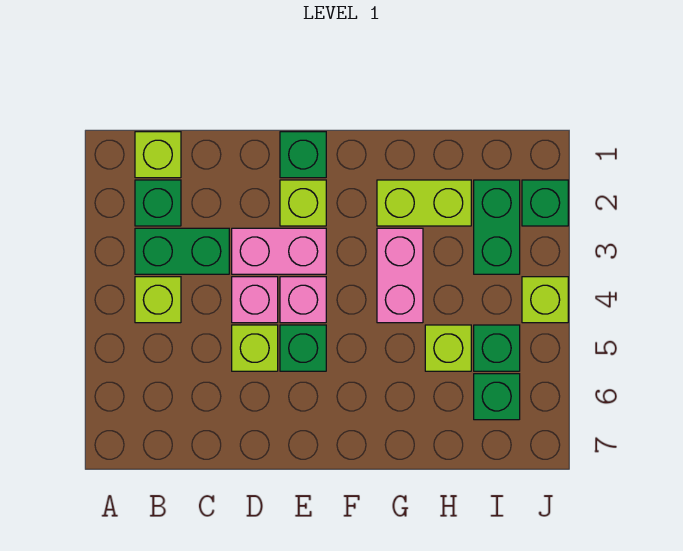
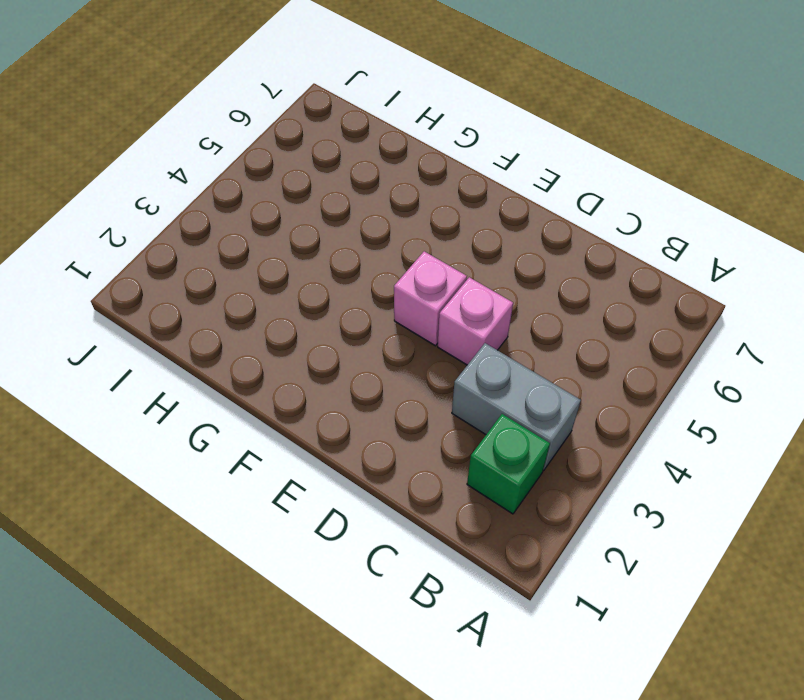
grey 1x2 brick [452,343,581,471] -> green 1x2 brick [135,228,229,274]
none -> lime 1x1 brick [135,132,181,178]
none -> lime 1x1 brick [135,277,181,323]
none -> pink 1x2 brick [232,228,326,274]

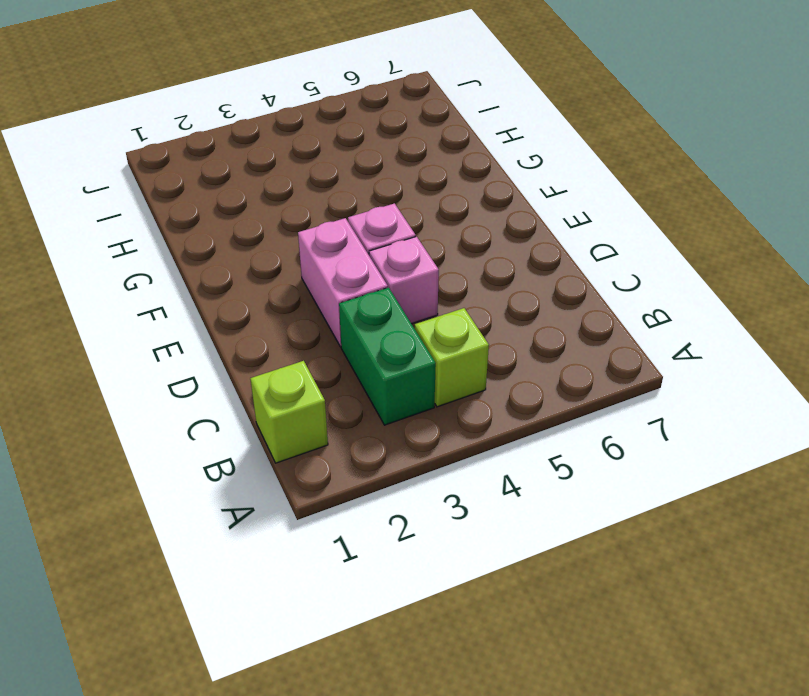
none -> green 1x1 brick [135,180,181,226]
none -> lime 1x1 brick [232,325,278,371]
none -> green 1x1 brick [280,132,326,178]

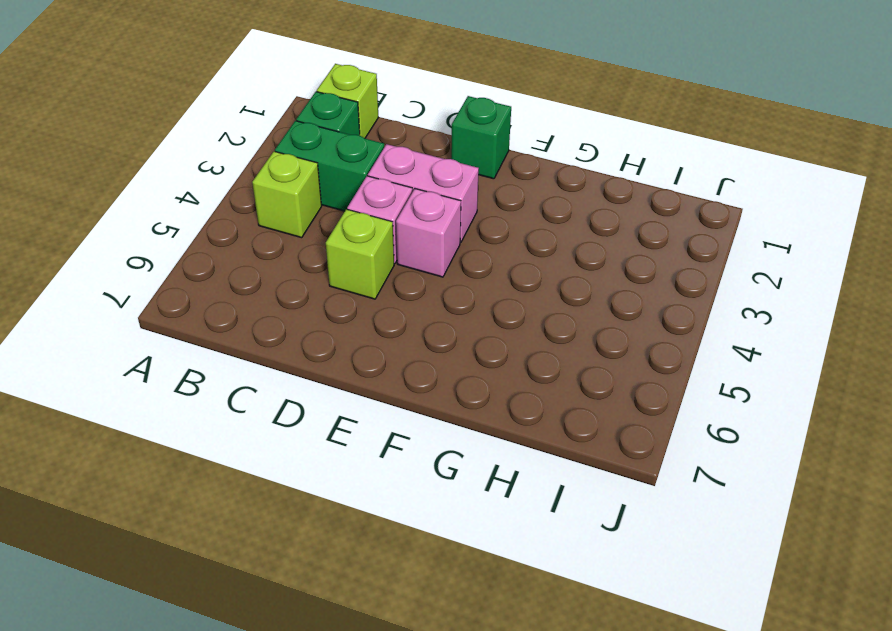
none -> lime 1x1 brick [280,180,326,226]
none -> green 1x1 brick [280,325,326,371]
none -> lime 1x2 brick [377,180,471,226]

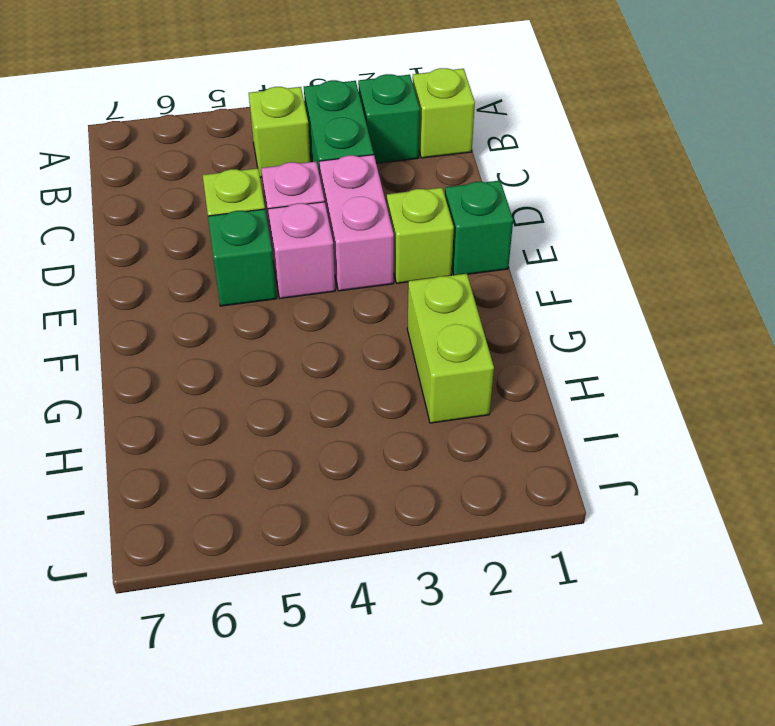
none -> pink 1x2 brick [377,228,423,323]
none -> lime 1x1 brick [425,325,471,371]
none -> green 1x2 brick [474,180,520,274]

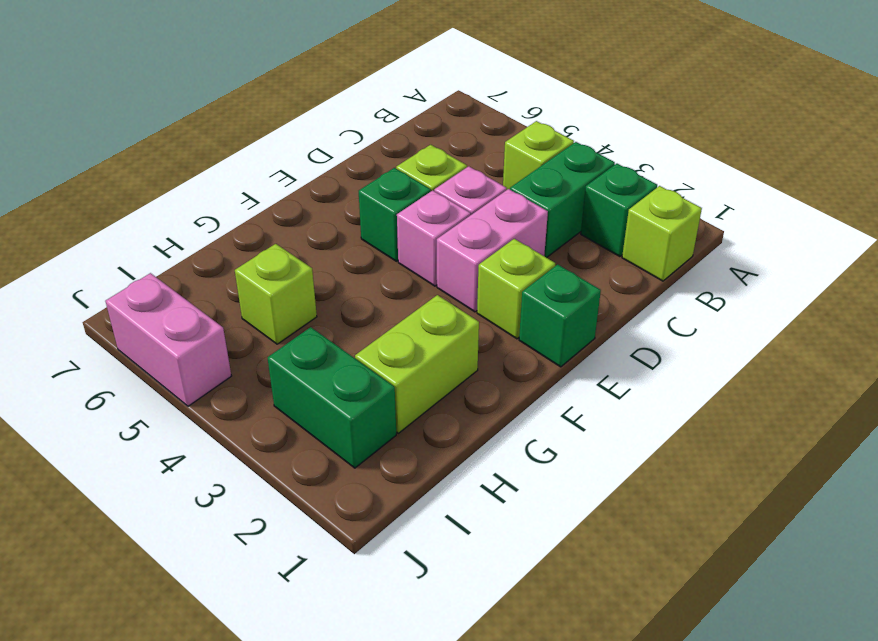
pink 1x2 brick [105,273,231,406] -> pink 1x2 brick moved to [377,228,423,323]
none -> green 1x1 brick [474,325,520,371]
none -> green 1x1 brick [474,374,520,420]
none -> green 1x1 brick [522,180,568,226]

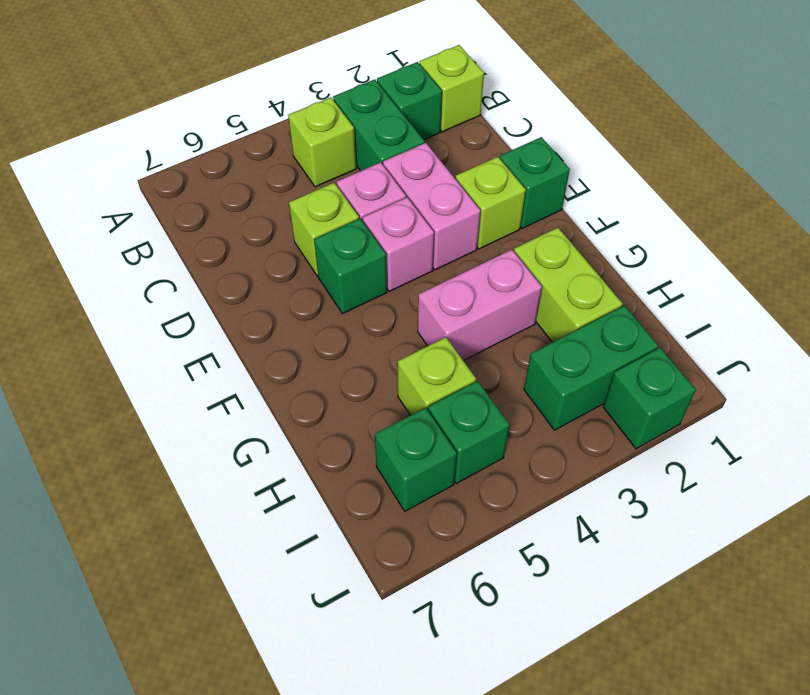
none -> lime 1x1 brick [522,277,568,323]

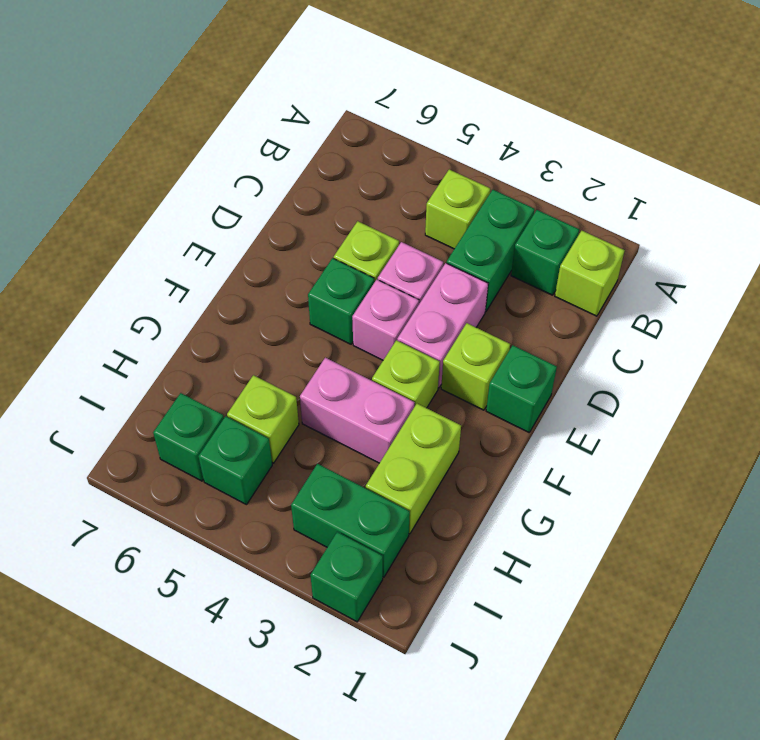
lime 1x1 brick [372,340,440,408] -> lime 1x1 brick moved to [522,277,568,323]

